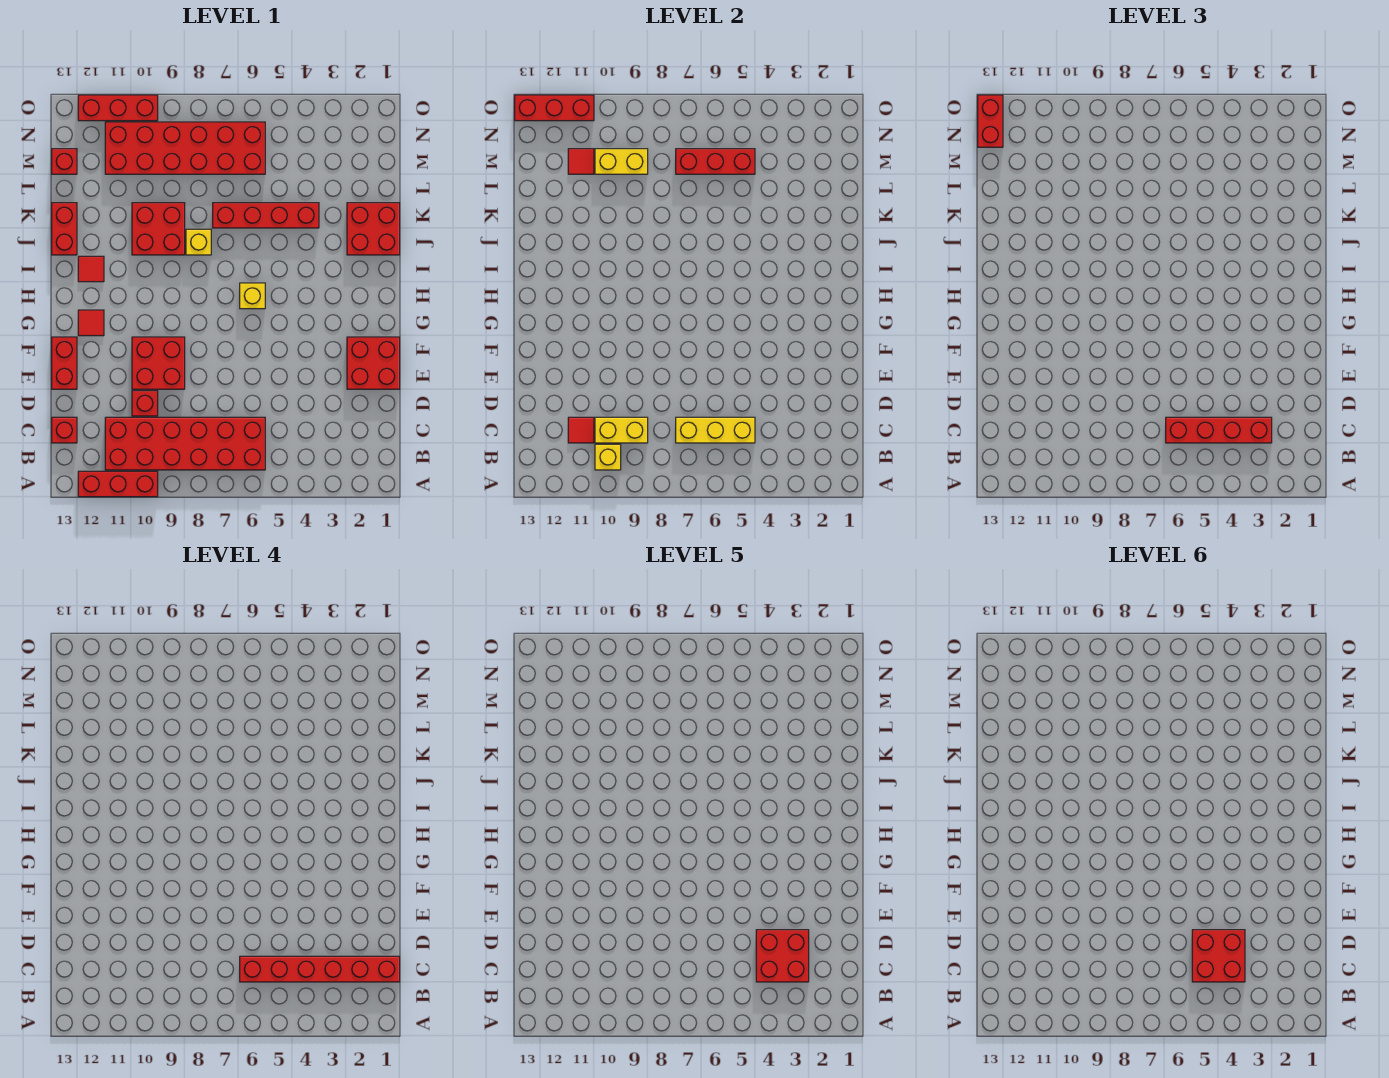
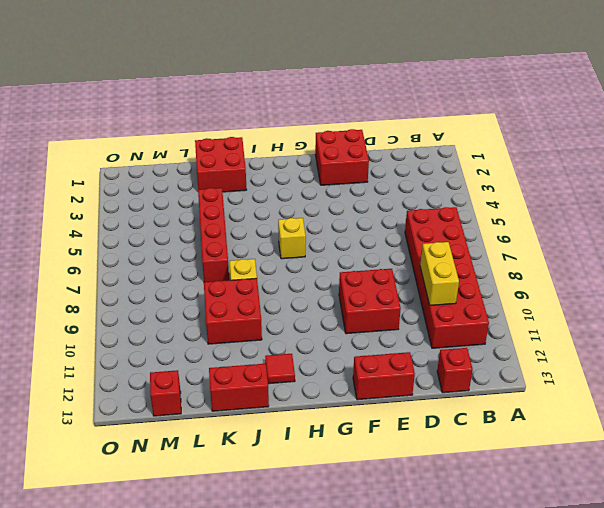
none -> red 1x3 brick [78,471,158,497]
none -> red 1x1 brick [132,391,158,416]
none -> red 1x1 tile [78,310,104,336]
none -> red 2x6 brick [105,122,265,174]

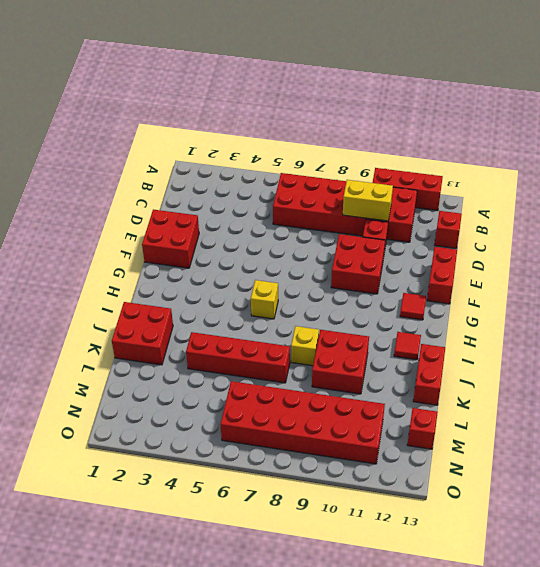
none -> red 1x3 brick [78,95,158,121]
none -> yellow 1x1 brick [595,444,621,470]
none -> yellow 1x3 brick [676,417,755,443]
none -> red 1x1 tile [568,417,594,443]

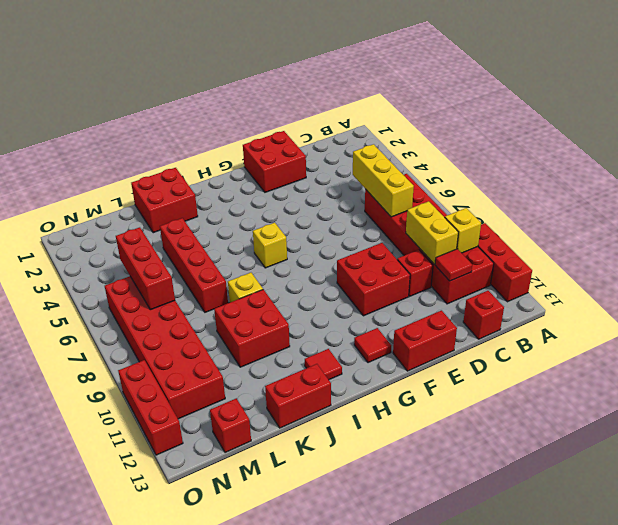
none -> yellow 1x2 brick [595,149,648,174]
none -> red 1x1 tile [568,149,594,174]
none -> red 1x3 brick [515,95,594,121]
none -> red 1x4 brick [1166,417,1272,443]

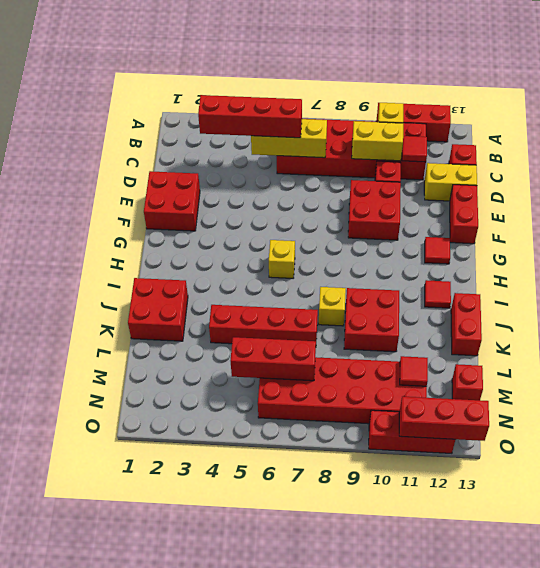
yellow 1x2 brick [424,163,477,201] -> yellow 1x2 brick moved to [595,149,648,174]
none -> red 1x2 brick [978,95,1003,147]
none -> red 1x6 brick [240,956,400,982]
none -> red 2x2 brick [756,930,809,982]
none -> red 2x2 brick [1192,930,1245,982]

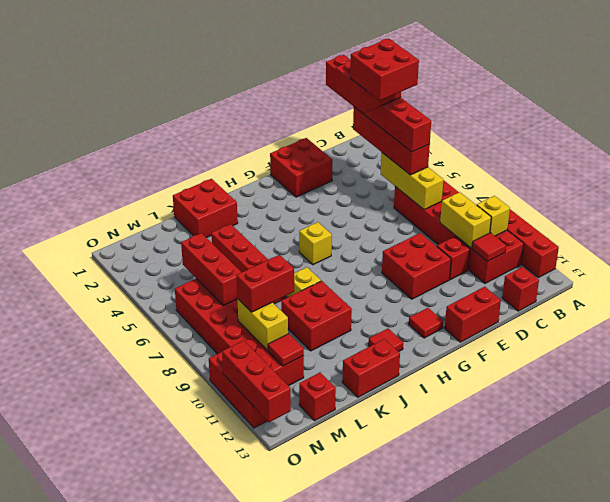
red 1x2 brick [236,255,294,312] -> red 1x2 brick moved to [978,95,1003,147]

